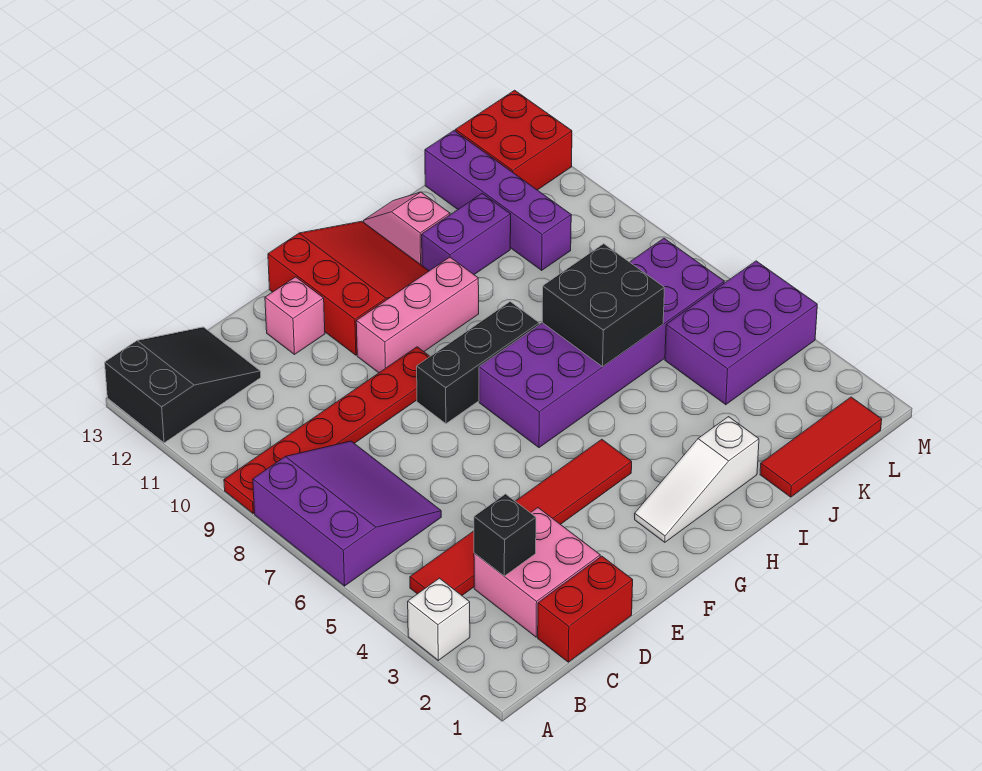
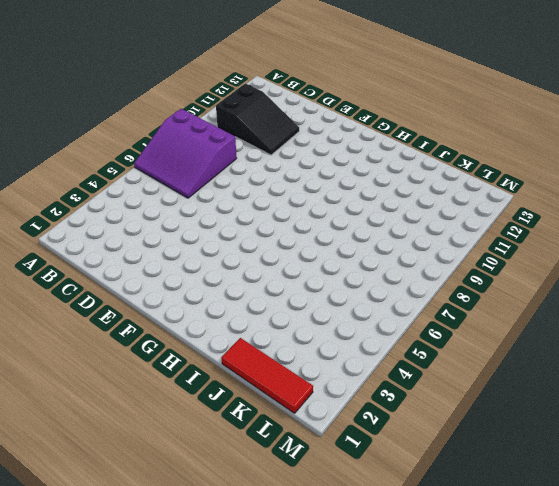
purple 3x3 slope [134,109,237,198] -> purple 3x3 slope turned to [253,441,441,586]
black 2x3 slope [216,83,299,155] -> black 2x3 slope moved to [105,327,261,443]
none -> white 1x1 brick [408,578,470,660]
none -> red 1x6 plate [224,347,430,514]
none -> red 1x6 tile [410,439,632,595]

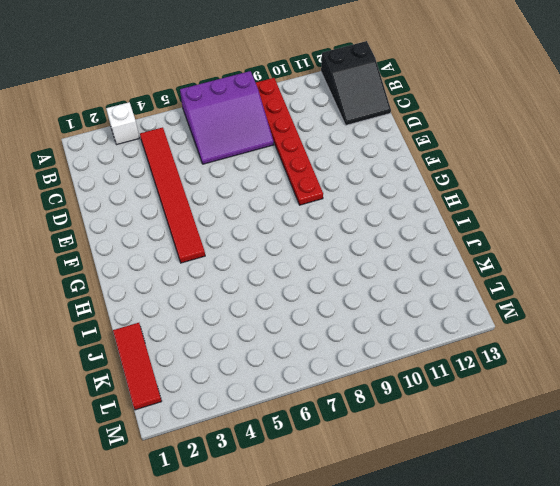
none -> red 1x2 brick [538,556,633,662]
none -> pink 2x2 brick [474,508,600,637]
none -> pink 1x1 brick [265,277,325,355]

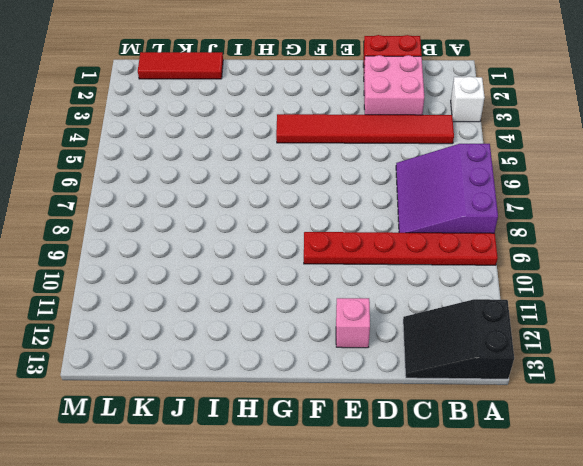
none -> black 1x3 brick [417,302,539,424]
none -> pink 1x3 brick [356,257,479,373]
none -> red 3x3 slope [268,221,429,355]

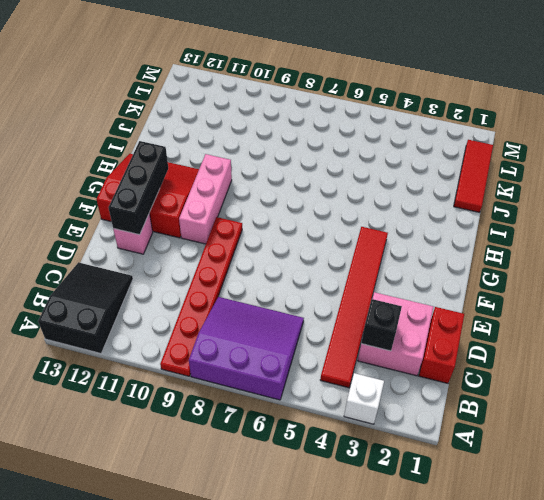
black 1x3 brick [108,141,168,235] -> black 1x3 brick moved to [417,302,539,424]
none -> white 1x3 slope [635,417,759,542]
none -> purple 2x6 brick [479,238,724,448]
none -> purple 1x2 brick [422,193,511,275]

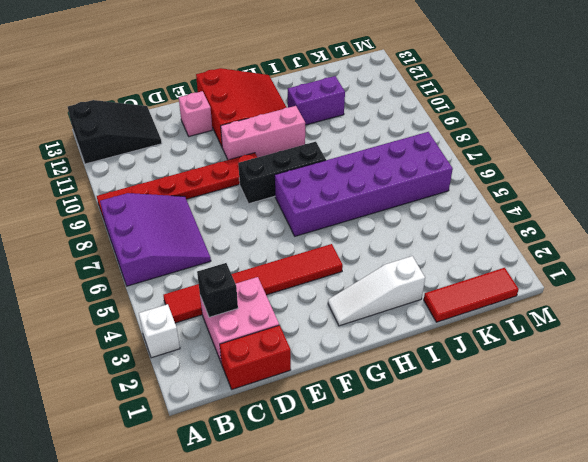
none -> pink 1x2 slope [364,192,450,265]
none -> purple 2x3 brick [665,261,817,405]
none -> purple 1x4 brick [425,131,571,270]

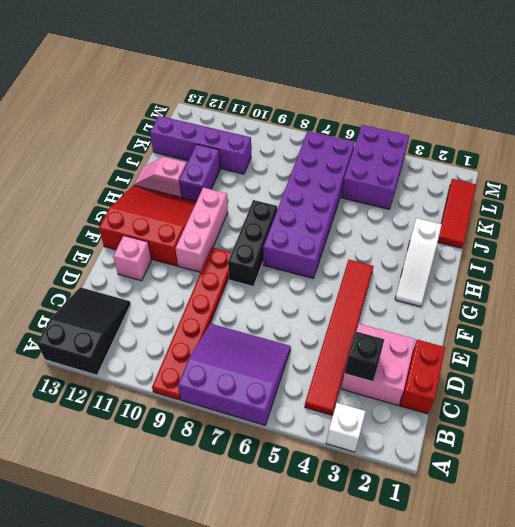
none -> red 2x2 brick [456,90,572,190]
none -> black 2x2 brick [542,244,664,367]

